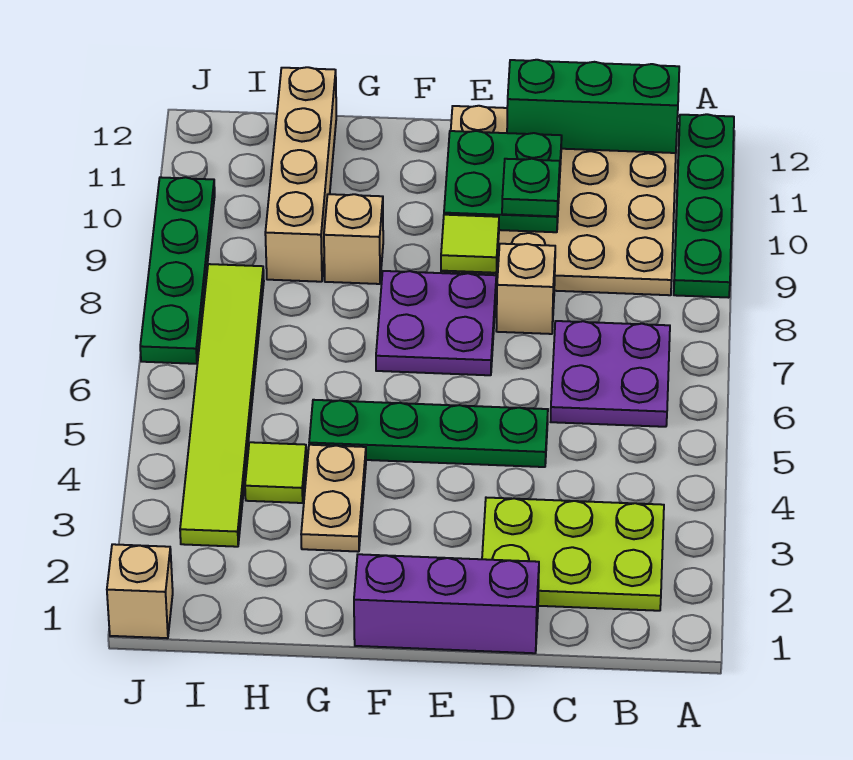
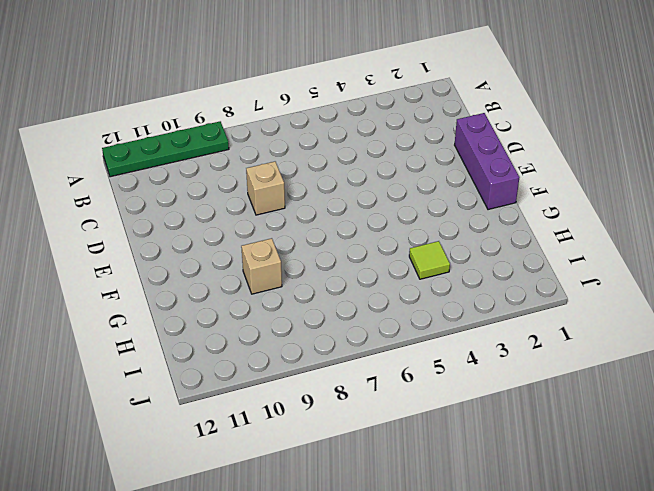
none -> lime 2x3 plate [482,498,664,611]
none -> purple 2x2 plate [551,321,670,427]
none -> tan 4x4 plate [441,106,676,295]

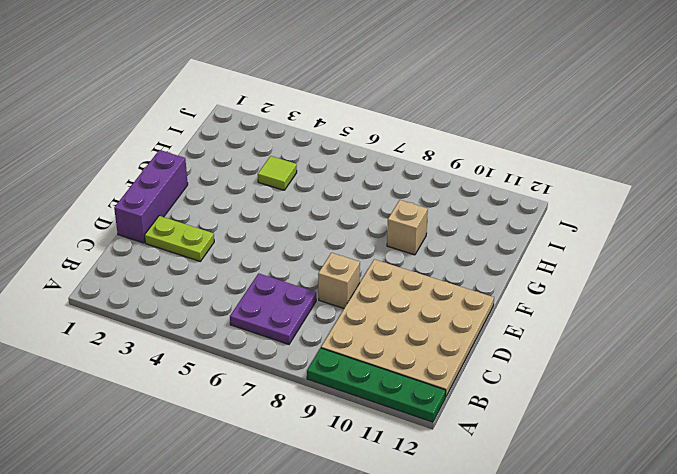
lime 1x2 plate [145,216,214,261] -> lime 2x3 plate [482,498,664,611]
none -> green 1x4 plate [309,400,548,467]
none -> purple 2x2 plate [376,271,496,375]
none -> tan 1x2 plate [301,445,366,552]

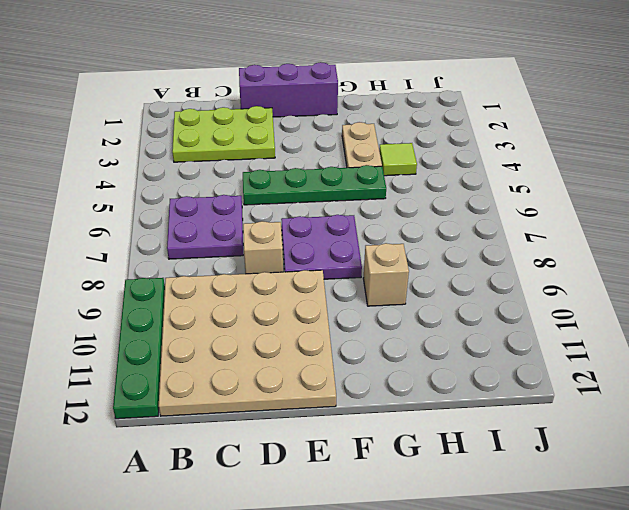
none -> tan 1x4 brick [265,67,336,282]
none -> lime 1x6 tile [180,264,264,547]
none -> tan 1x1 brick [107,544,173,638]

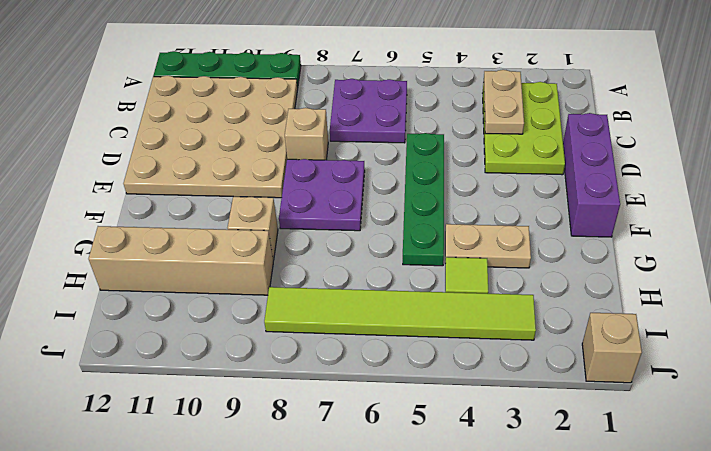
tan 1x2 plate [483,70,524,134] -> none
none -> green 1x4 plate [140,177,215,364]
none -> green 1x3 brick [507,60,679,153]
none -> green 2x2 plate [444,131,562,232]

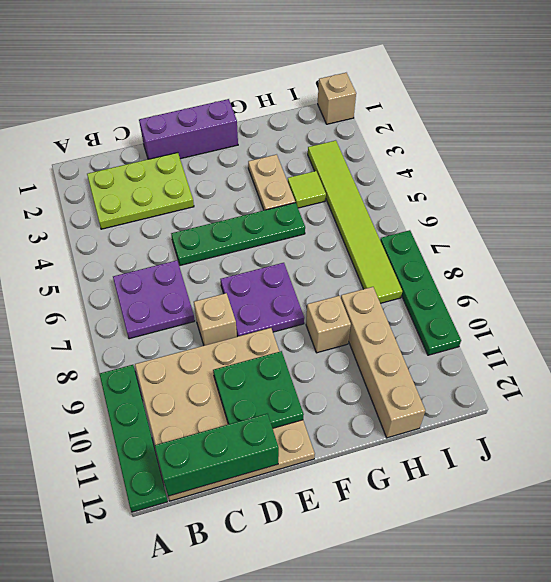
none -> lime 1x1 tile [441,215,499,273]
none -> green 1x1 plate [502,159,560,216]

